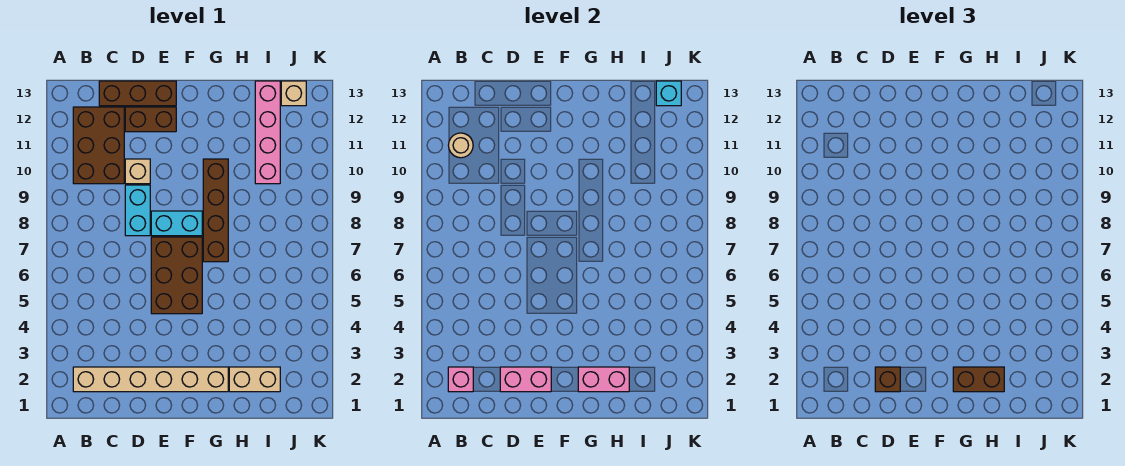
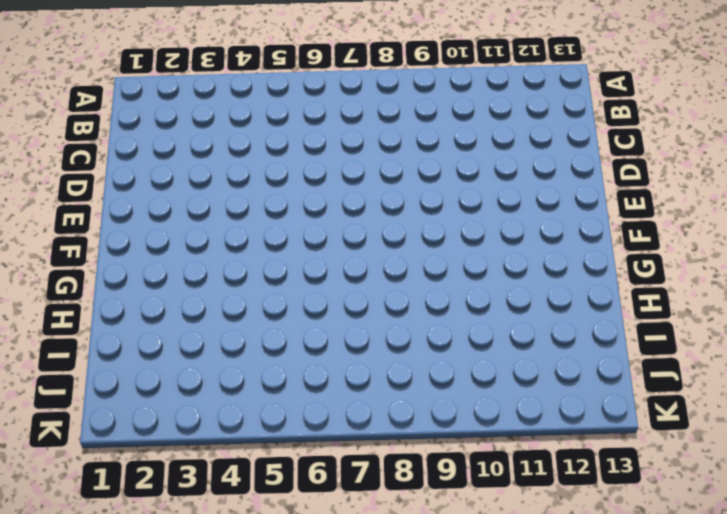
none -> tan 1x6 brick [73,367,228,392]
none -> brown 2x3 brick [73,107,124,184]
none -> brown 1x3 brick [99,81,176,106]

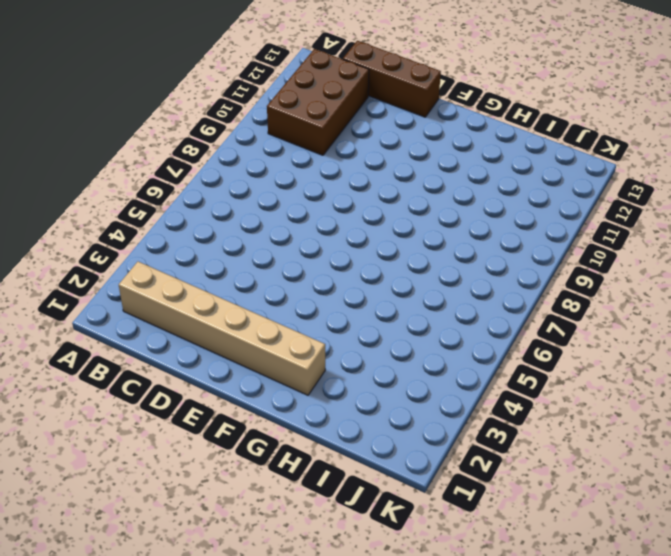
none -> cyan 1x2 brick [125,185,150,236]
none -> tan 1x1 brick [125,159,150,184]
none -> brown 1x2 brick [125,107,176,132]

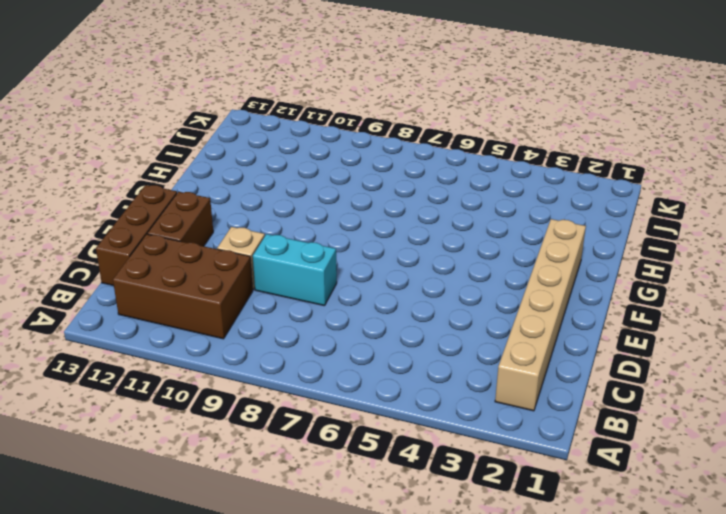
none -> brown 2x3 brick [151,237,202,314]
none -> cyan 1x2 brick [151,211,202,236]
none -> brown 1x4 brick [203,159,228,262]

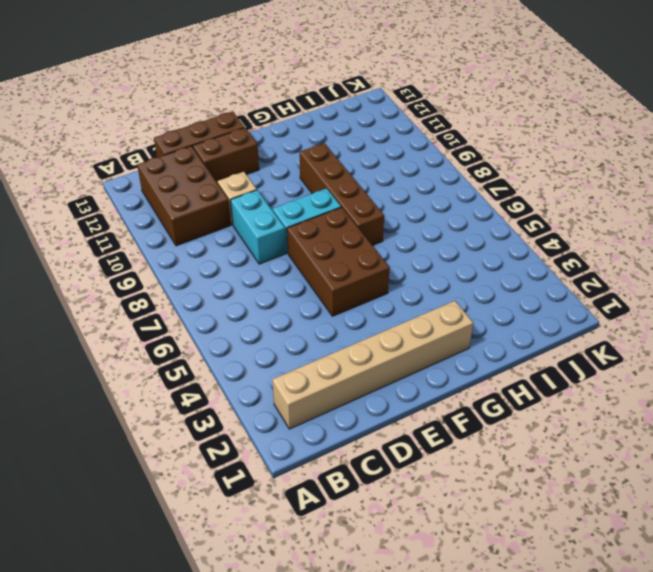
none -> tan 1x2 brick [229,367,280,392]
none -> pink 1x4 brick [255,81,280,184]
none -> tan 1x1 brick [281,81,306,106]

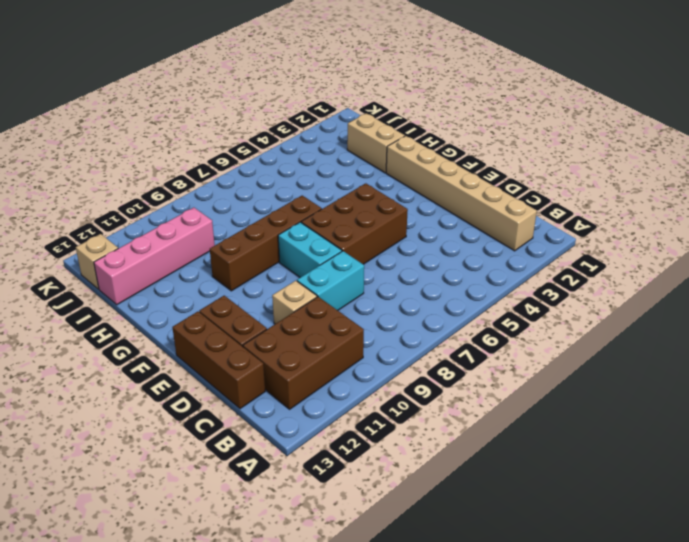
none -> pink 1x1 brick [448,367,473,392]
none -> tan 1x1 round brick [448,133,473,158]
none -> pink 1x2 brick [500,367,551,392]

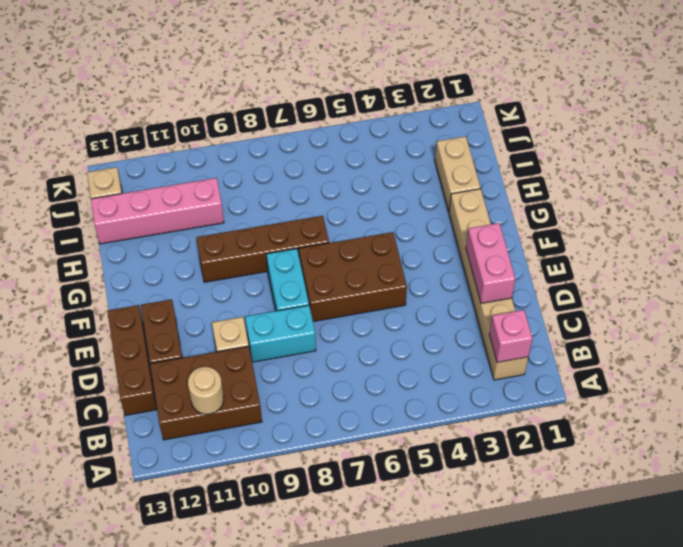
none -> pink 1x2 brick [578,367,629,392]
none -> cyan 1x1 brick [656,81,681,106]
none -> brown 1x1 brick [875,367,900,392]

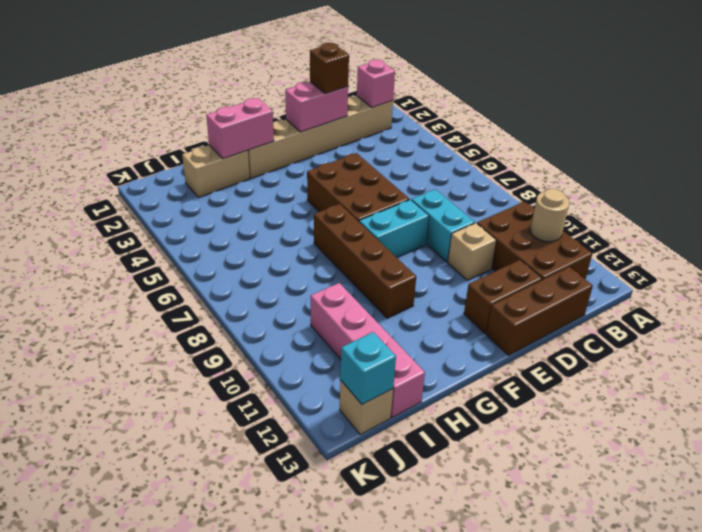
none -> brown 1x2 brick [953,367,1004,392]

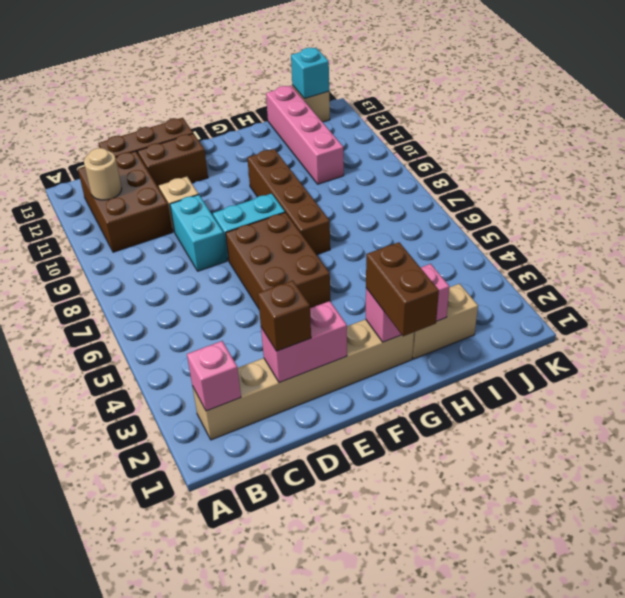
brown 1x2 brick [366,242,439,336] -> brown 1x2 brick turned to [953,367,1004,392]

